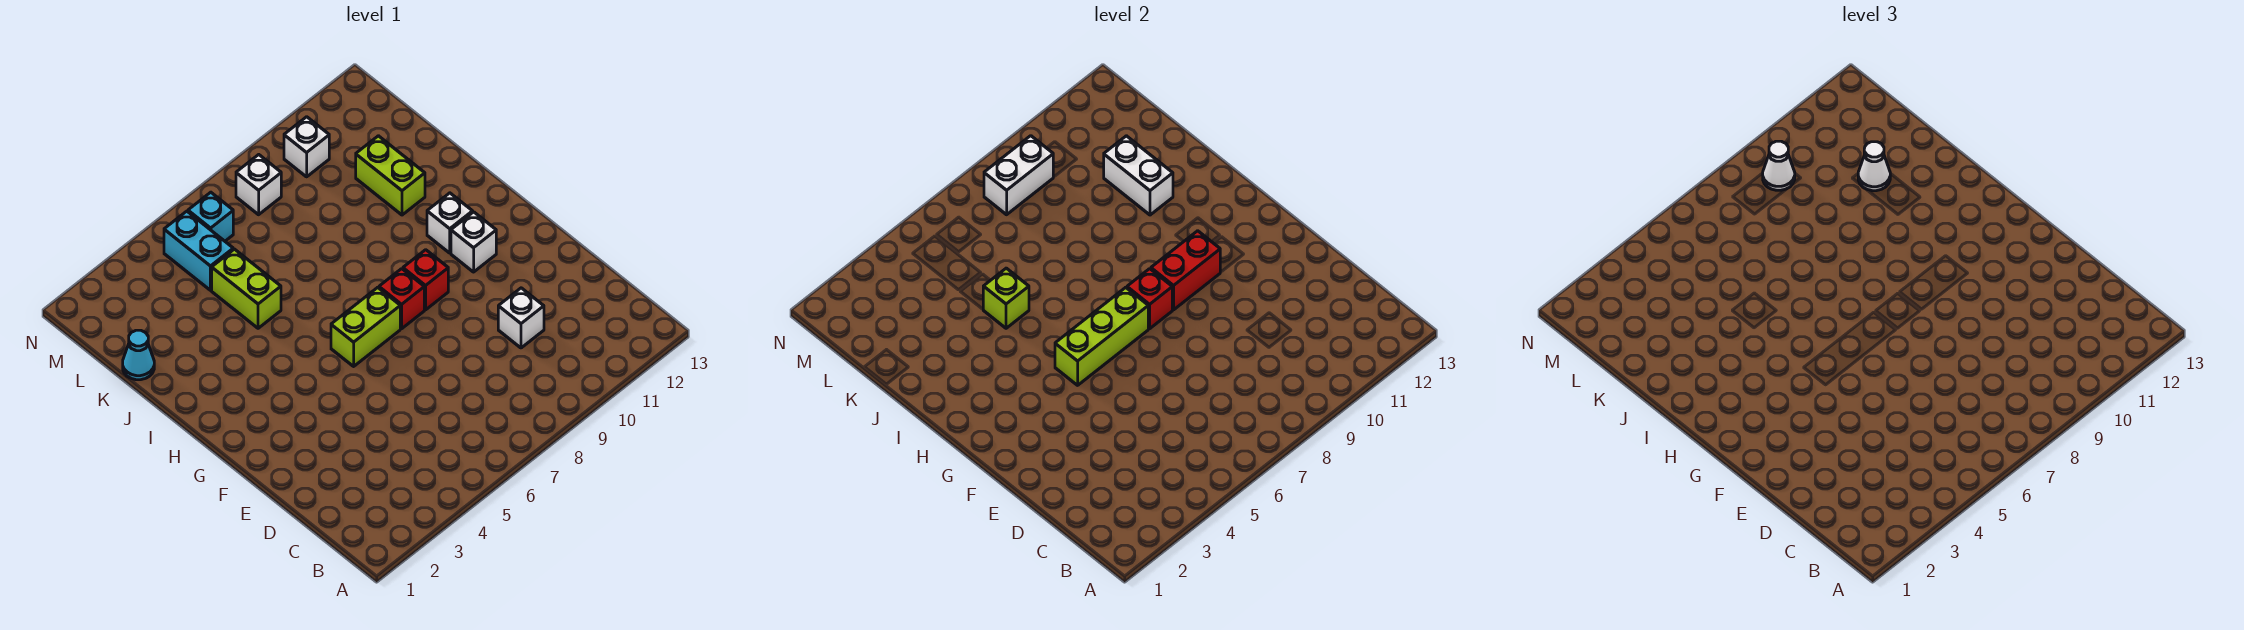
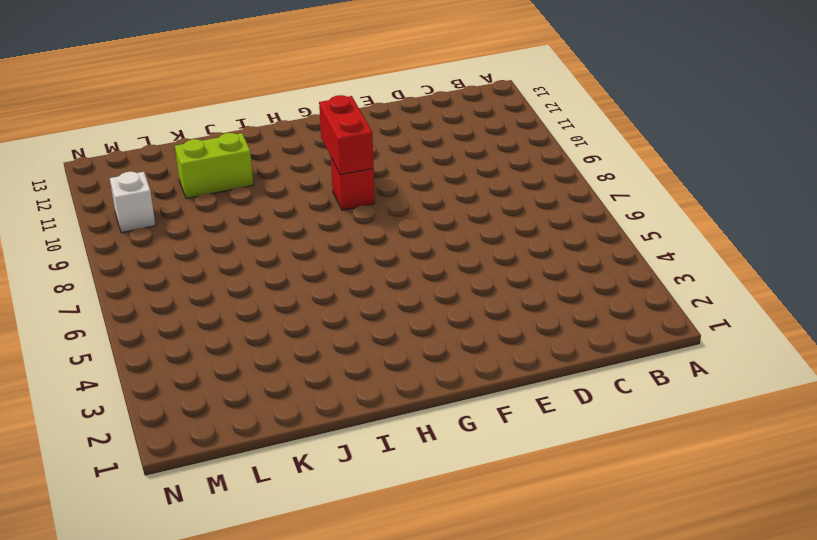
none -> white 1x1 brick [498,288,544,348]
none -> lime 1x2 brick [331,287,400,366]
none -> red 1x1 brick [379,269,424,329]

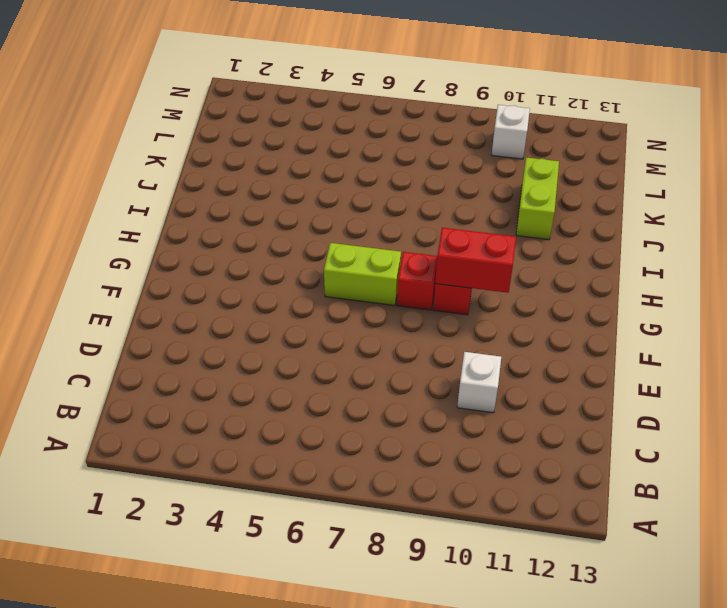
none -> white 1x1 brick [451,212,496,272]
none -> white 1x1 brick [427,193,473,253]
none -> lime 1x2 brick [212,249,281,328]

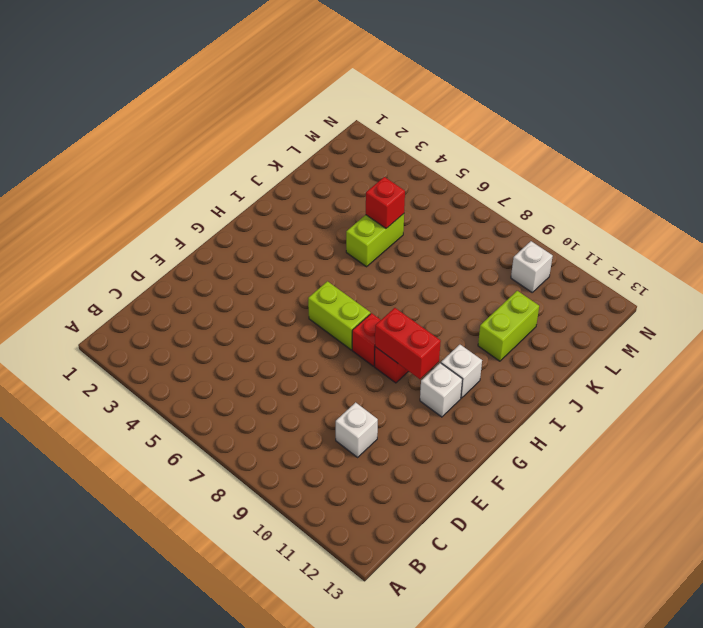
red 1x1 brick [366,177,405,228] -> red 1x1 brick moved to [1127,269,1172,329]
none -> cyan 1x1 cone [123,330,154,380]
none -> cyan 1x2 brick [164,211,233,290]
none -> cyan 1x1 brick [188,192,233,241]

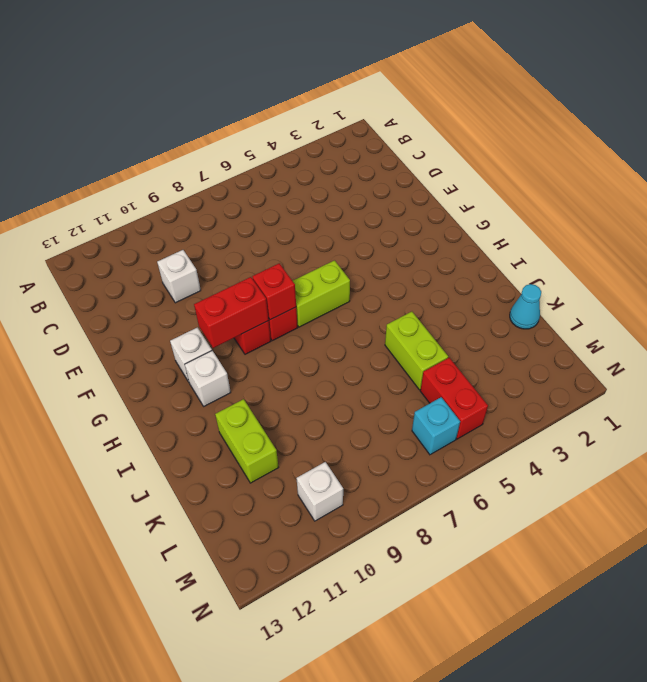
red 1x2 brick [420,358,488,439] -> cyan 1x2 brick [164,211,233,290]
none -> white 1x1 brick [236,155,281,215]
none -> lime 1x3 brick [1055,287,1148,385]
none -> lime 1x1 brick [983,268,1029,328]

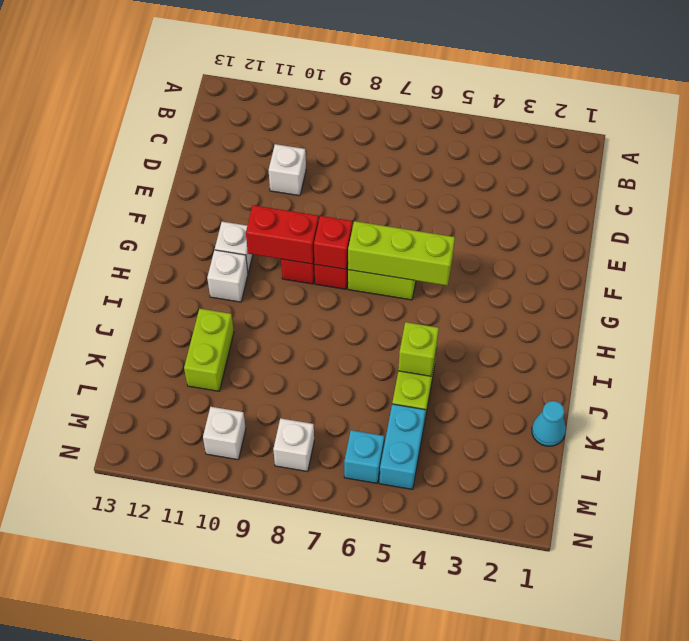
none -> white 1x2 brick [1104,136,1173,215]
none -> white 1x2 brick [984,136,1053,215]
none -> white 1x1 cone [1858,142,1890,191]

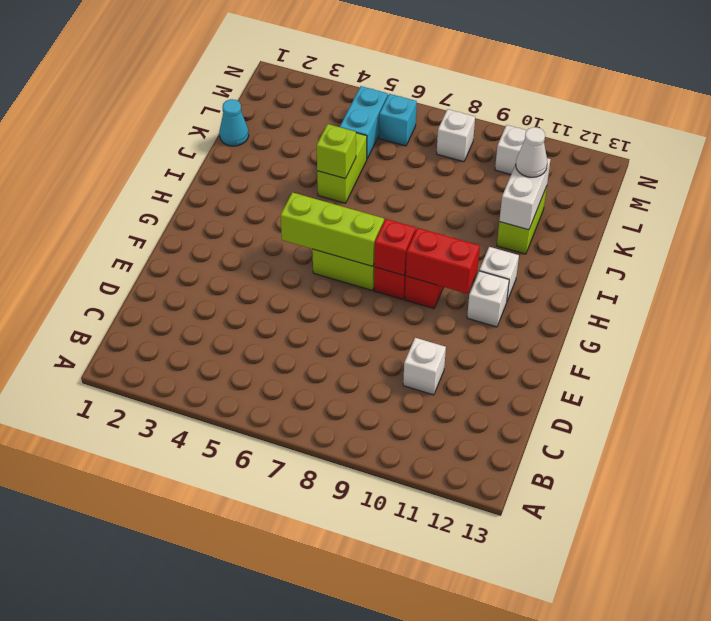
none -> white 1x2 brick [984,136,1053,215]
none -> white 1x1 cone [1763,141,1795,190]

